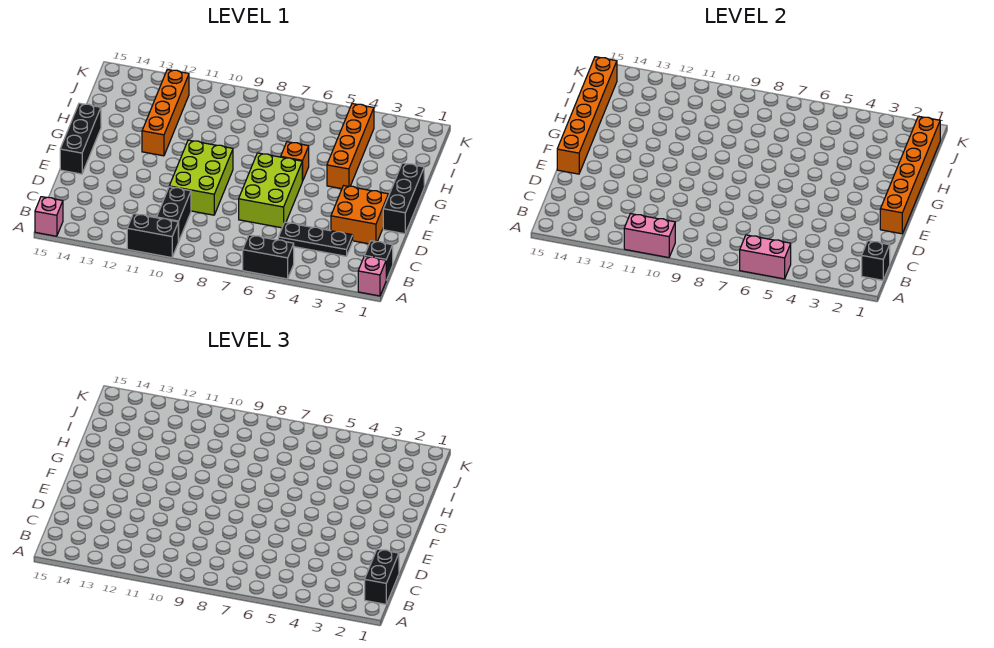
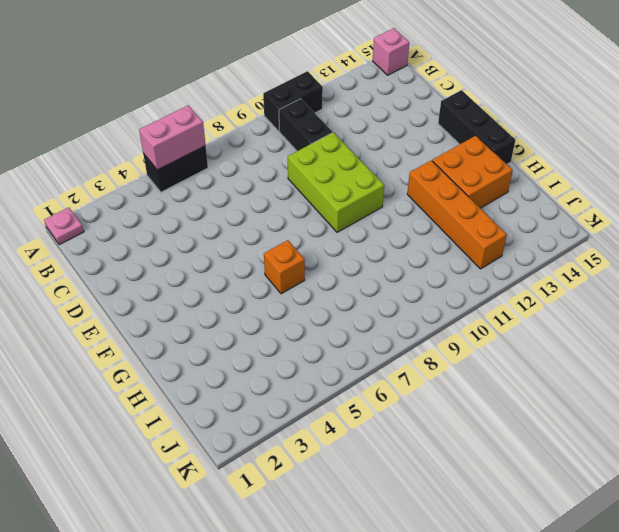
pink 1x1 plate [44,207,84,245] -> pink 1x1 brick [358,256,386,296]
orange 2x2 brick [432,136,513,208] -> orange 2x2 brick moved to [331,186,388,244]
none -> black 1x1 brick [365,241,393,280]
none -> black 1x3 plate [278,222,353,256]
none -> lime 2x3 brick [239,153,302,228]

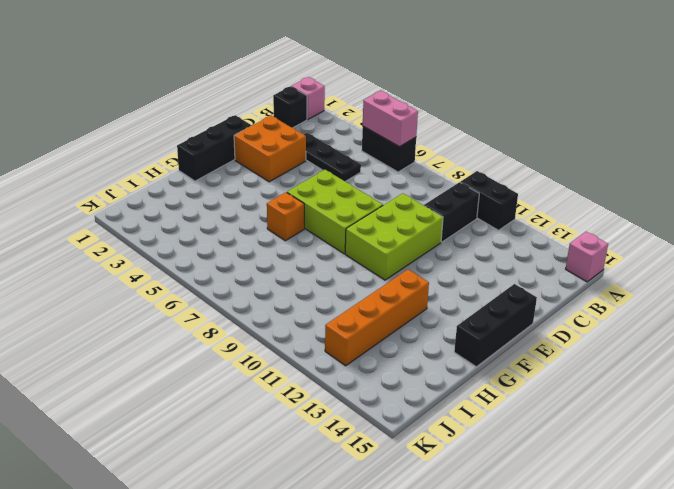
lime 2x3 brick [287,170,383,254] -> lime 2x3 brick turned to [239,153,302,228]
none -> orange 1x4 brick [327,104,374,189]
none -> pink 1x2 brick [624,214,675,258]
none -> black 1x1 brick [862,241,890,280]

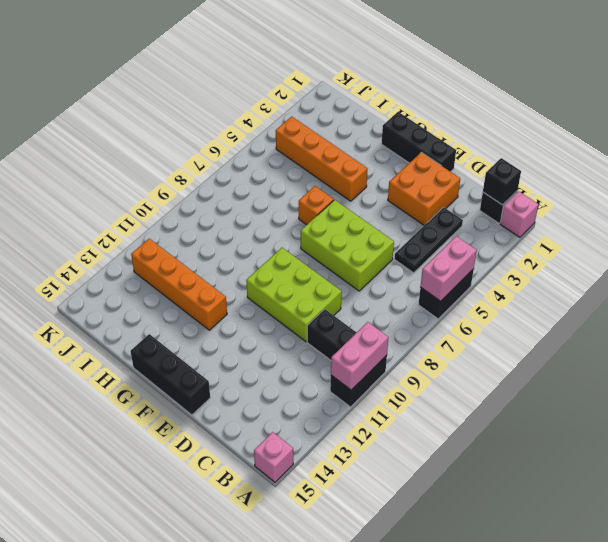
none -> orange 1x6 brick [880,116,940,234]
none -> orange 1x6 brick [557,57,617,174]
none -> black 1x2 brick [365,549,399,604]

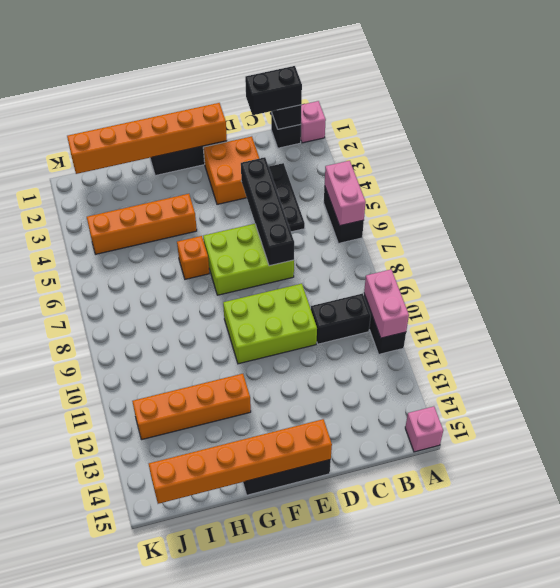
black 1x4 brick [241,157,294,266] -> none

